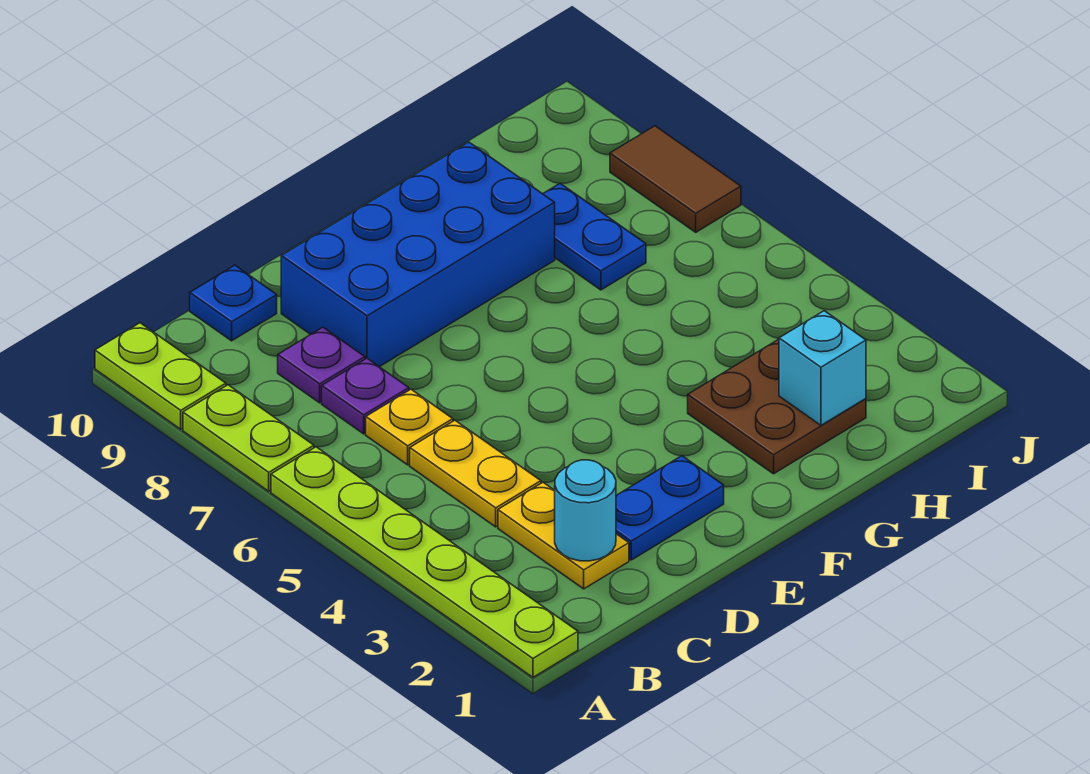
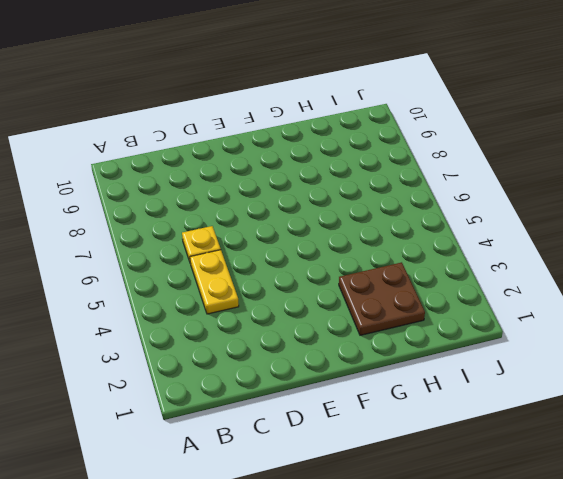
none -> lime 1x6 plate [271,447,578,677]
none -> lime 1x2 plate [183,385,314,491]
none -> lime 1x2 plate [95,323,226,429]

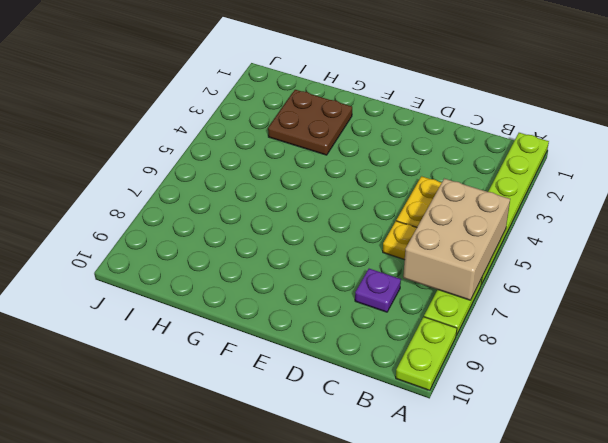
tan 2x3 brick [403,179,510,300] -> none
none -> yellow 1x2 plate [498,482,629,589]
none -> purple 1x1 plate [322,358,409,434]
none -> blue 1x1 plate [190,265,277,341]

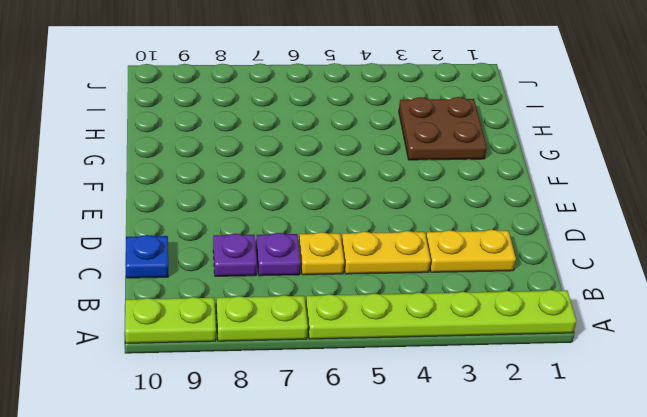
none -> blue 1x2 plate [616,456,724,560]
none -> blue 2x4 brick [281,142,555,367]
none -> blue 1x2 plate [543,183,646,290]

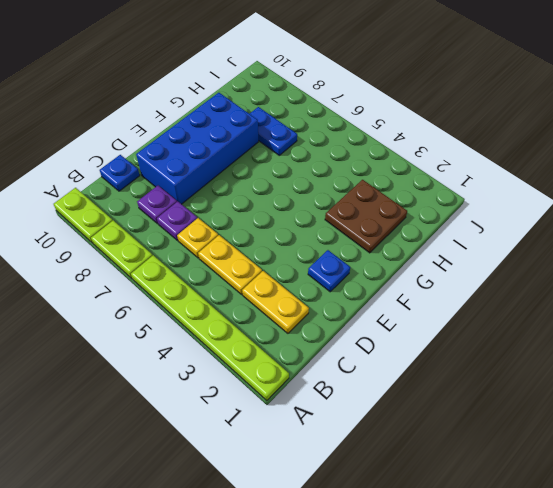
blue 1x1 plate [308,250,350,292] -> blue 1x2 plate [616,456,724,560]
none -> brown 1x2 tile [610,126,741,232]
none -> cyan 1x1 round brick [555,460,616,561]
none -> cyan 1x1 brick [779,311,866,425]

